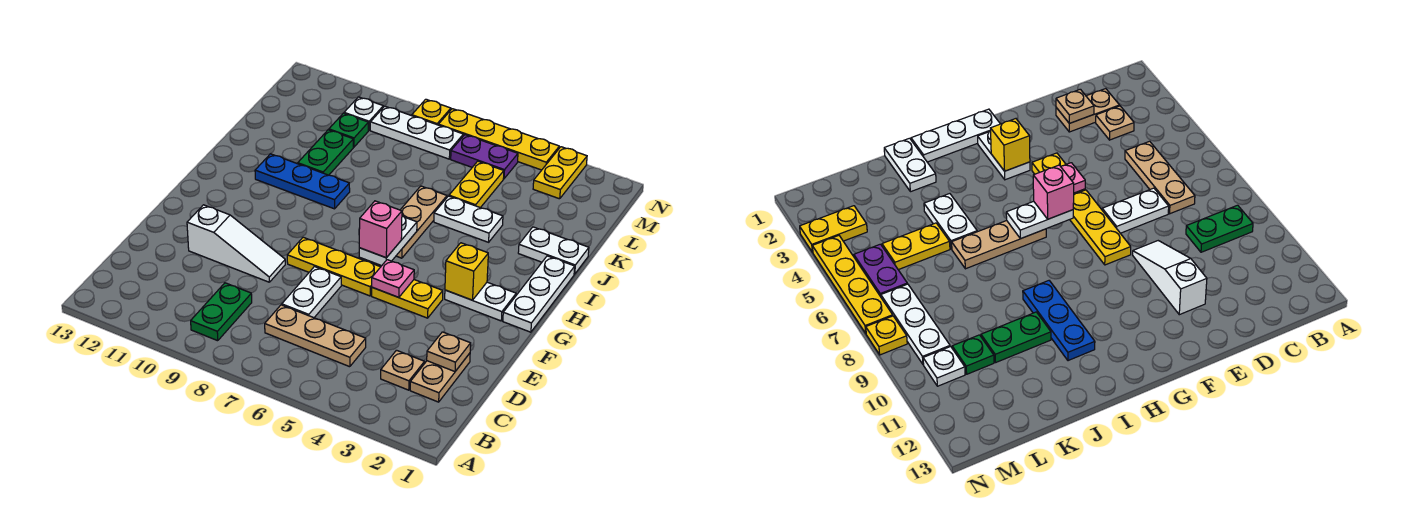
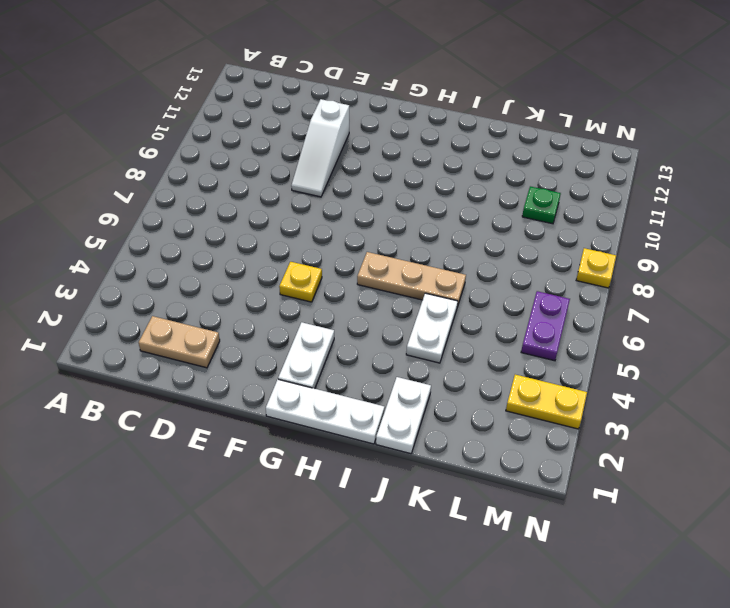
yellow 1x1 plate [279,262,322,302] -> yellow 1x2 plate [372,280,443,318]
none -> green 1x2 plate [191,283,252,341]
none -> tan 1x1 plate [381,350,424,390]
none -> tan 1x3 plate [265,305,366,367]

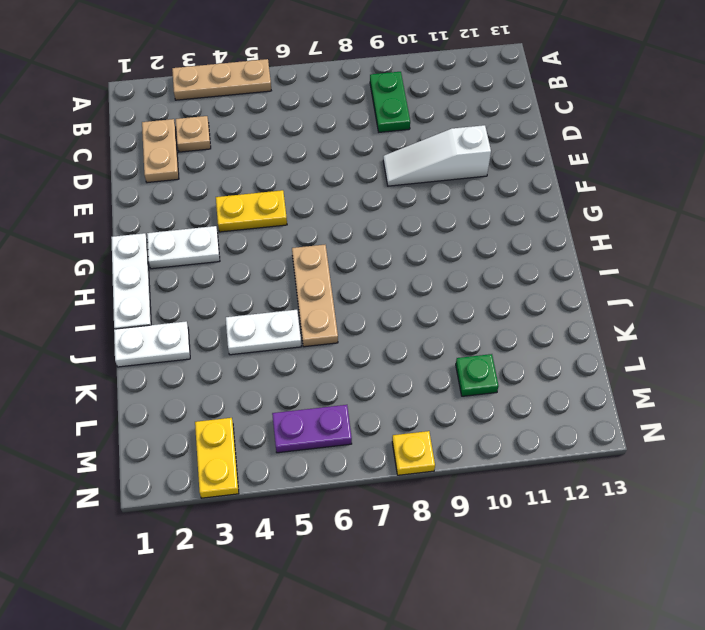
tan 1x3 plate [172,59,271,100] -> tan 1x3 plate moved to [265,305,366,367]
none -> white 1x2 plate [282,267,341,318]
none -> yellow 1x3 plate [287,237,380,296]
none -> blue 1x3 plate [255,154,350,209]

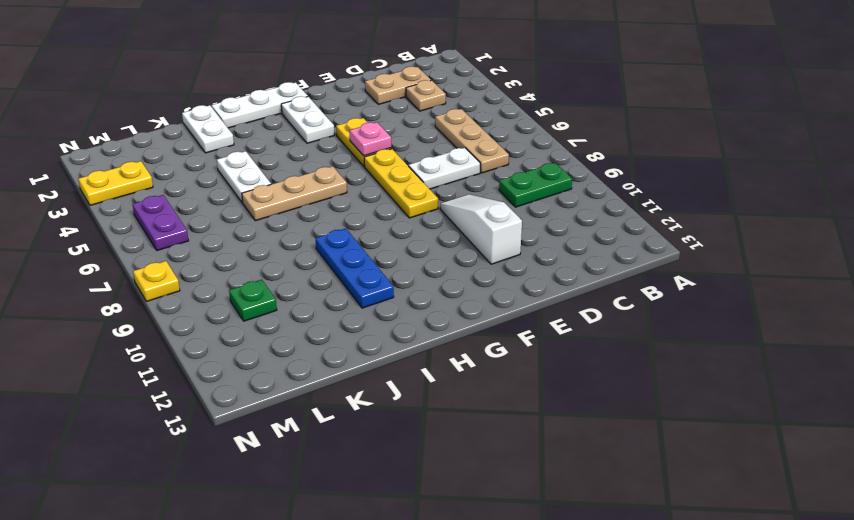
none -> green 1x2 plate [298,130,353,175]
none -> yellow 1x2 plate [449,161,504,208]
none -> white 1x3 plate [370,106,463,159]

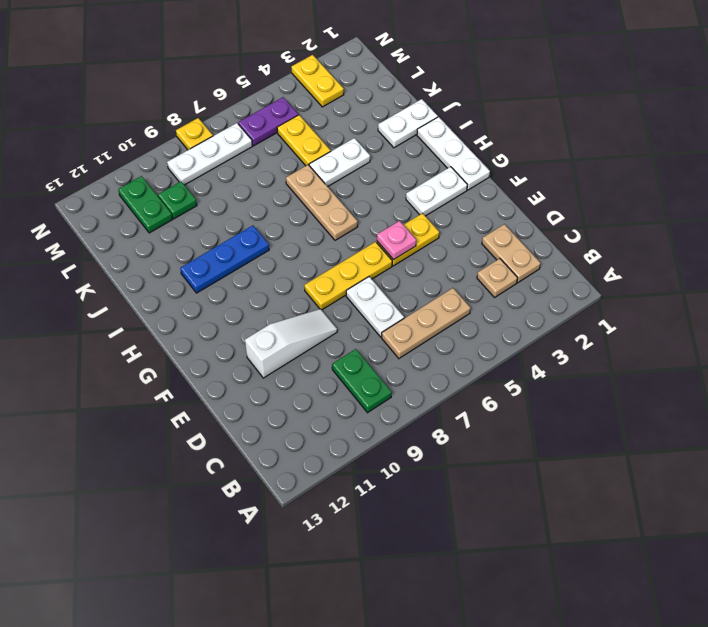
green 1x2 plate [118,176,173,233] -> green 1x2 plate moved to [298,130,353,175]
none -> white 1x1 plate [344,97,383,130]
none -> yellow 1x4 plate [439,109,559,170]
none -> tan 1x1 plate [427,332,471,372]

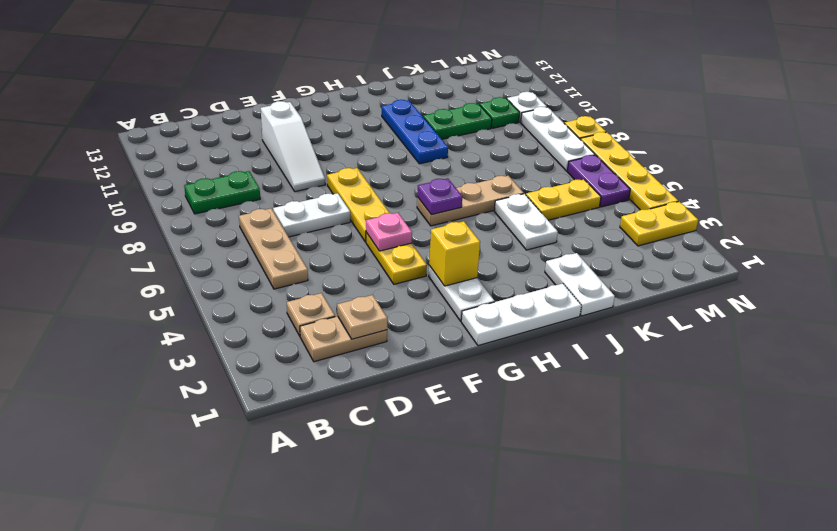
purple 1x1 plate [417,178,462,214] -> white 1x2 plate [359,216,417,266]
none -> pink 1x1 brick [359,201,402,258]

